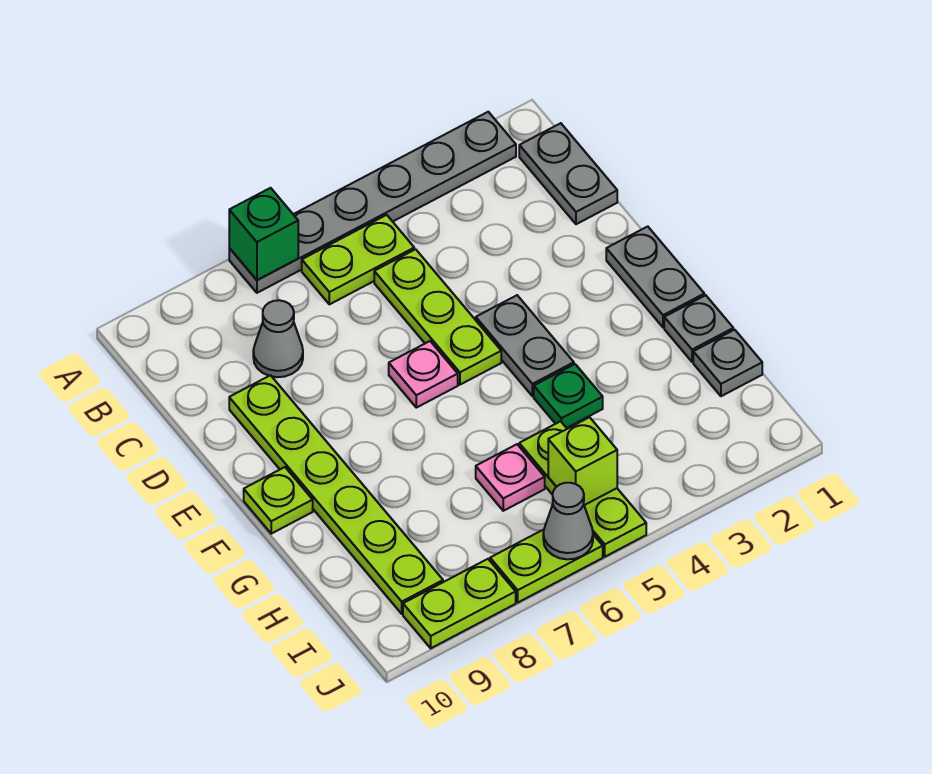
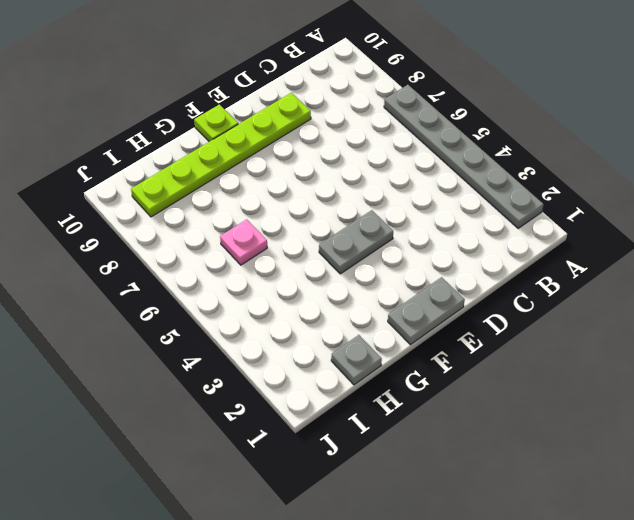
none -> grey 1x2 plate [519,123,617,224]
none -> lime 1x2 plate [302,215,414,304]
none -> lime 1x3 plate [374,249,501,385]

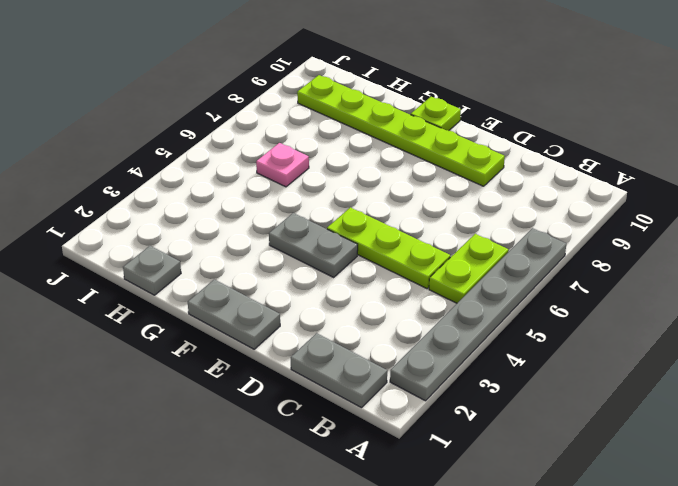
none -> grey 1x1 cone [253,300,303,377]
none -> pink 1x1 plate [389,341,458,408]
none -> grey 1x1 plate [664,295,733,362]

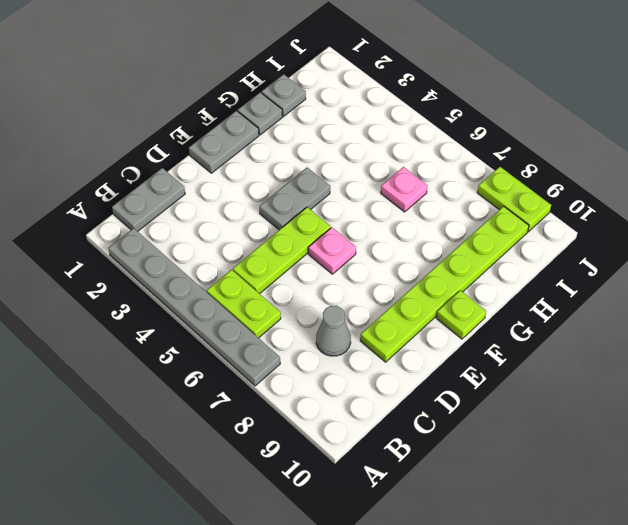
none -> green 1x1 plate [534,364,603,428]
none -> lime 1x3 plate [519,421,646,557]
none -> lime 1x2 plate [490,530,603,602]

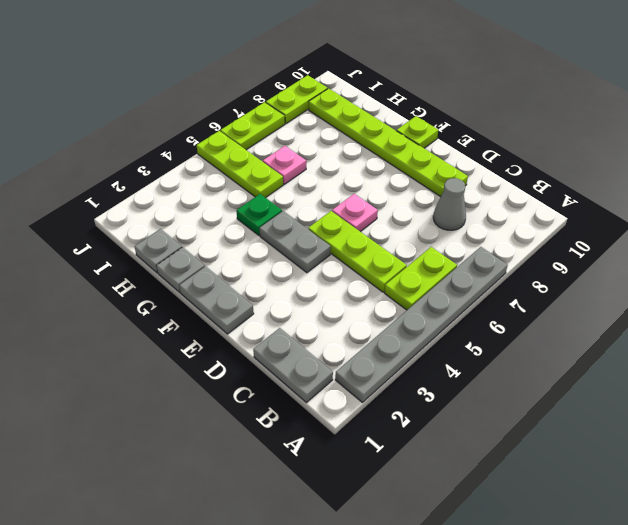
none -> green 1x1 brick [229,188,298,280]
none -> lime 1x1 brick [548,417,617,505]
none -> grey 1x1 cone [543,483,593,559]

